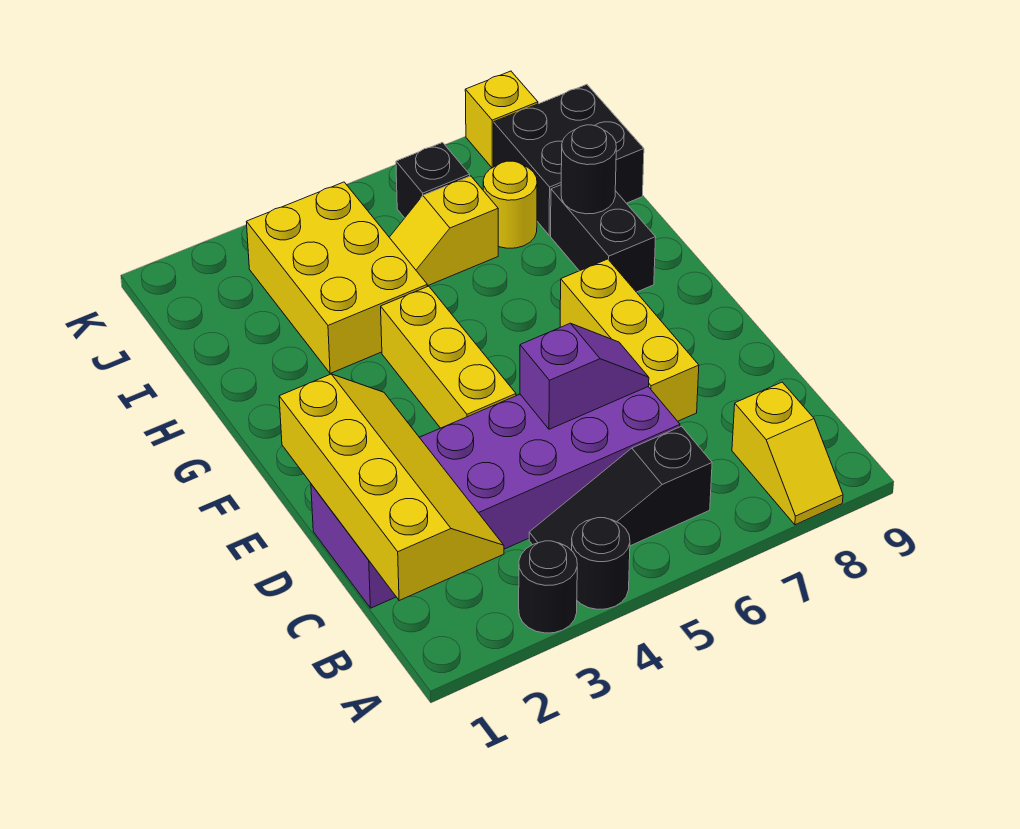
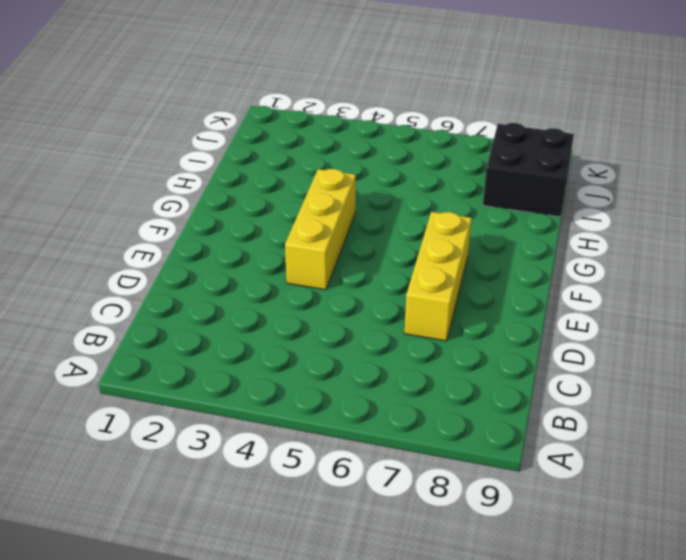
none -> black 1x1 round brick [519,541,577,633]
none -> black 1x1 round brick [572,518,630,609]
none -> yellow 1x2 slope [732,382,843,525]

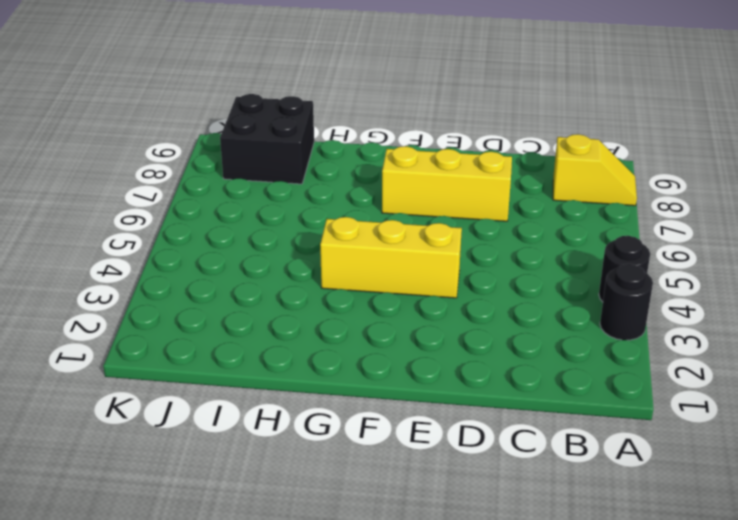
none -> black 1x3 slope [529,426,712,551]
none -> purple 2x6 brick [311,387,680,608]
none -> black 1x2 brick [551,185,656,292]

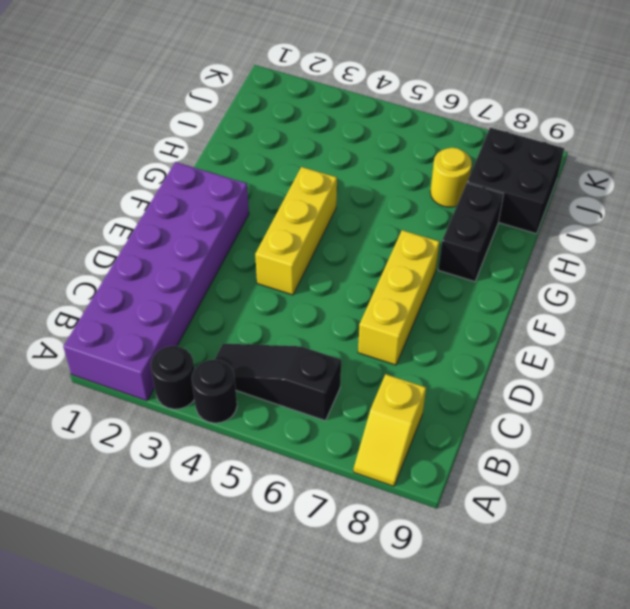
purple 2x6 brick [63,162,249,401] -> purple 2x6 brick turned to [311,387,680,608]
none -> yellow 2x3 brick [247,182,427,374]
none -> yellow 1x2 slope [389,176,498,286]
none -> black 1x1 brick [396,143,470,218]

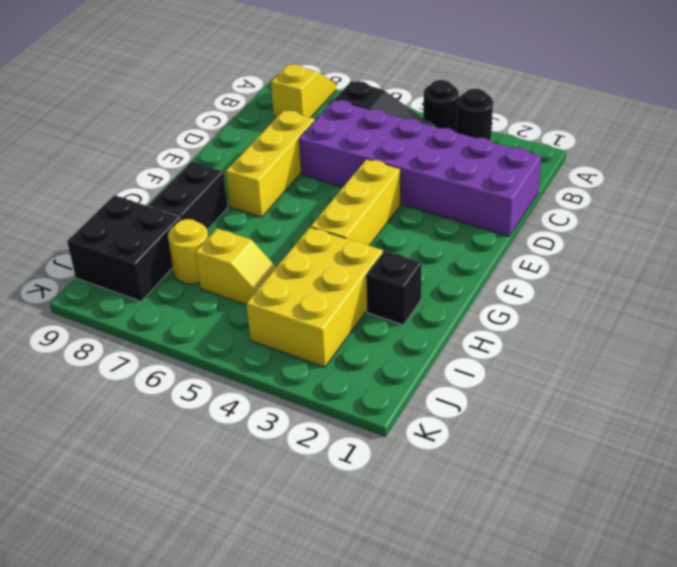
black 1x1 brick [366,251,422,325] -> black 1x1 brick moved to [396,143,470,218]
none -> yellow 1x1 brick [465,71,538,168]
none -> yellow 2x4 slope [279,374,504,601]
none -> purple 1x2 slope [520,323,649,429]

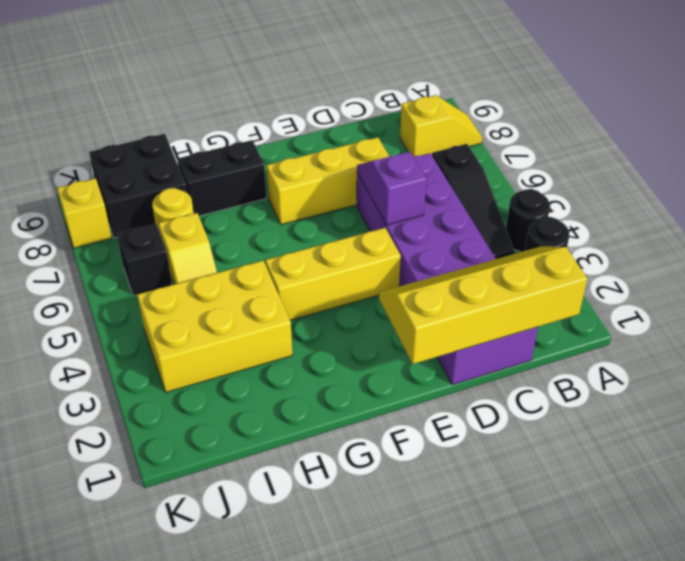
none -> black 1x1 round brick [561,125,616,214]

